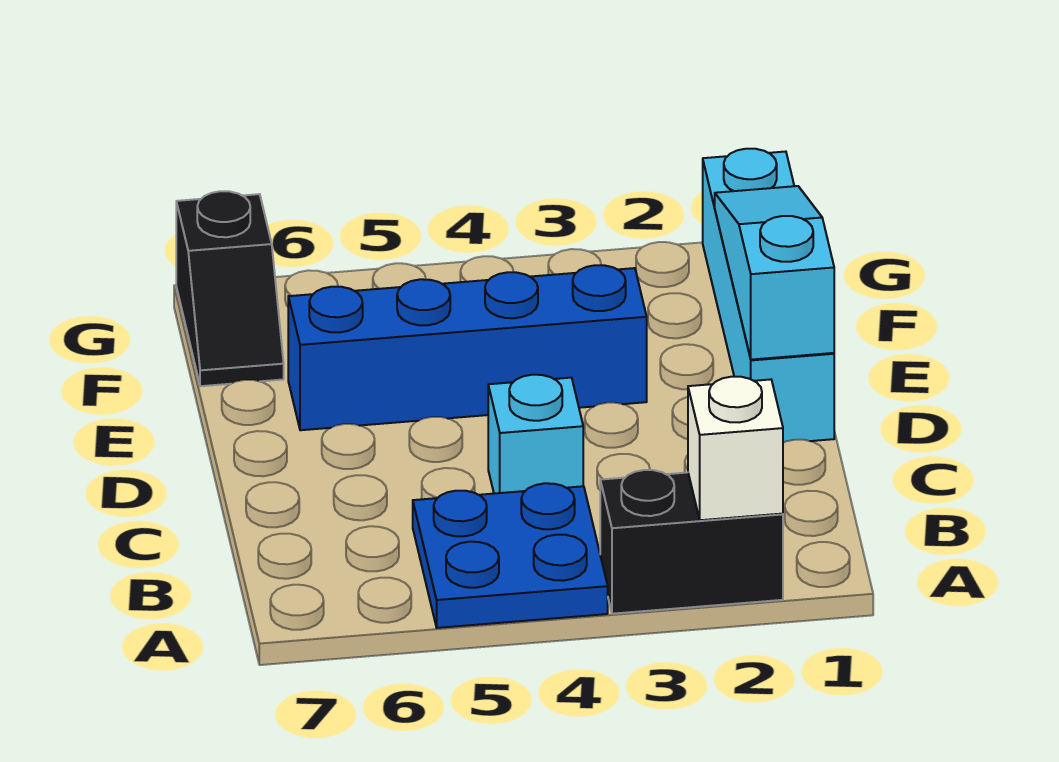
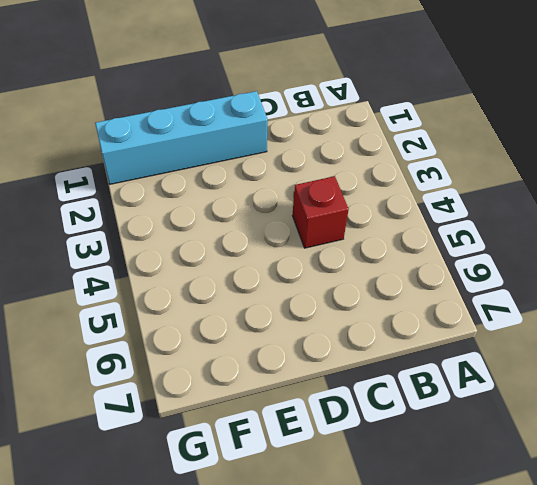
red 1x1 brick [292,176,349,248] -> cyan 1x1 brick [488,375,583,494]
none -> black 1x2 brick [600,470,783,614]
none -> blue 2x2 plate [413,483,608,628]

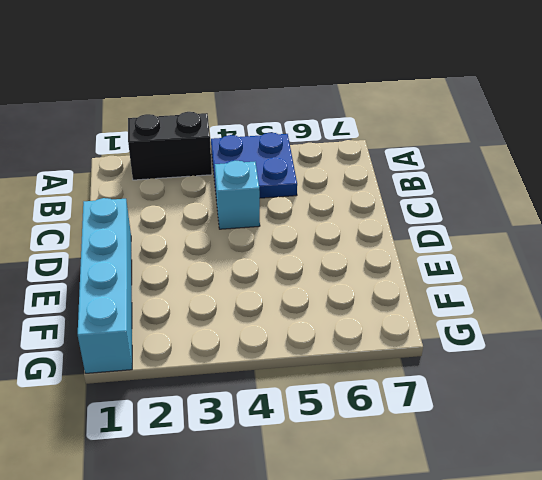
none -> blue 1x4 brick [288,265,647,430]
none -> black 1x2 slope [176,191,284,386]

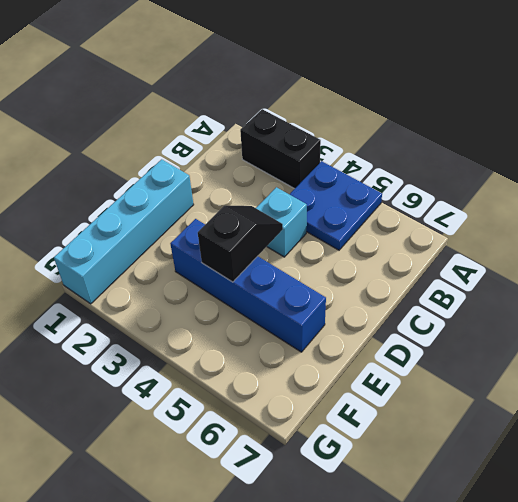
black 1x2 slope [198,206,283,282] -> black 1x2 slope moved to [176,191,284,386]
none -> white 1x1 brick [688,377,783,520]
none -> cyan 1x3 slope [715,186,834,360]

